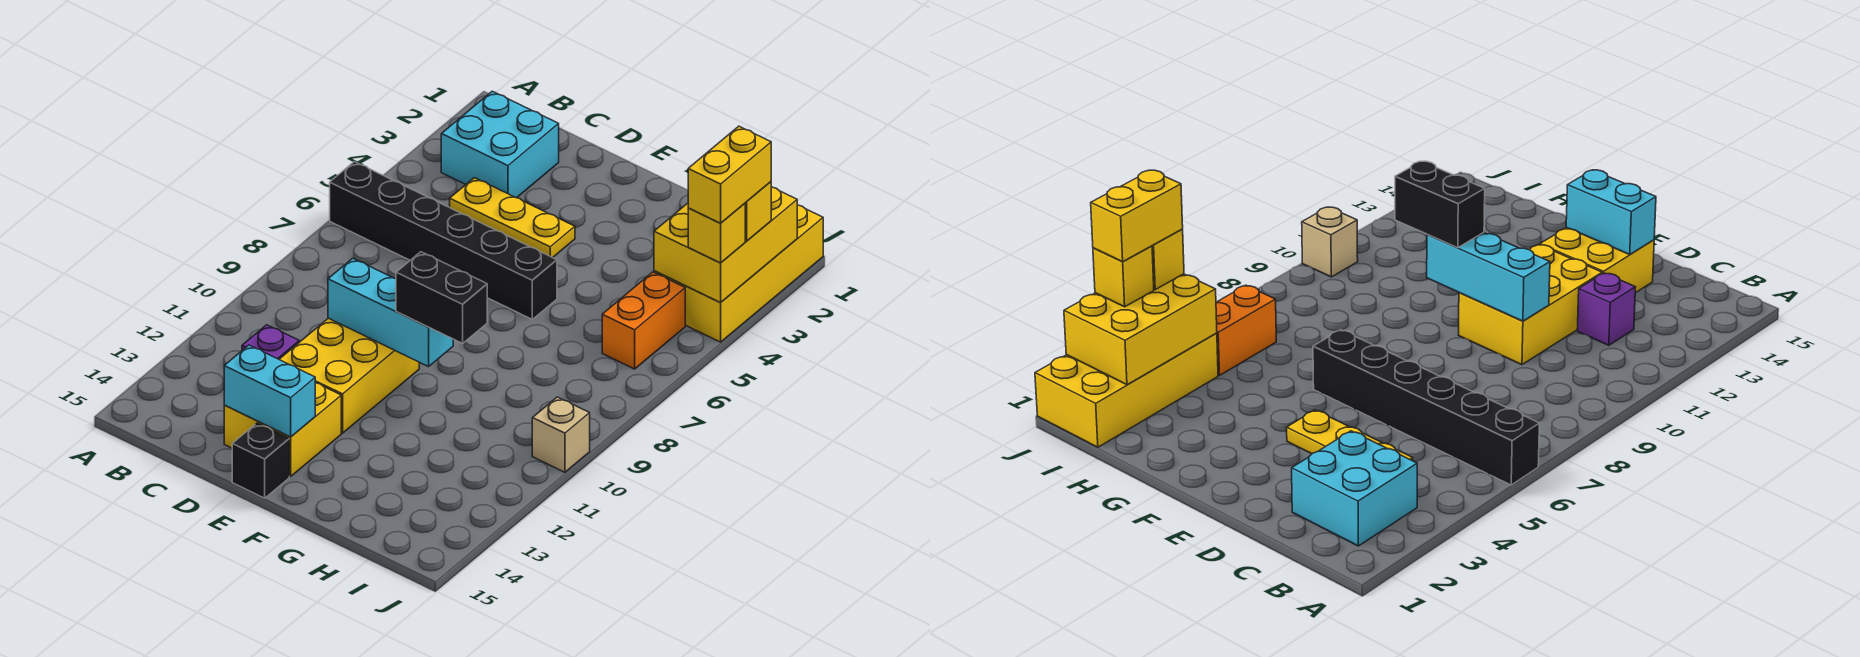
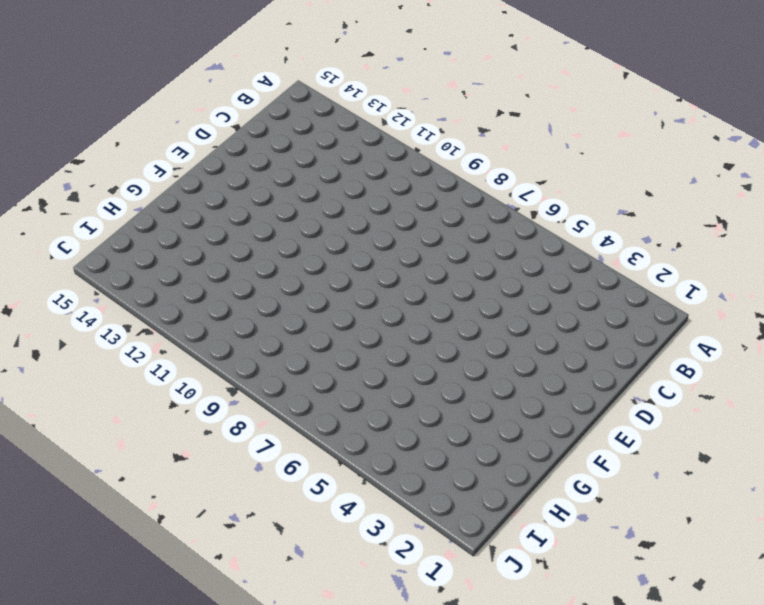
none -> black 1x6 brick [330,162,557,319]
none -> cyan 2x2 brick [441,91,559,198]
none -> yellow 1x3 plate [450,178,575,258]

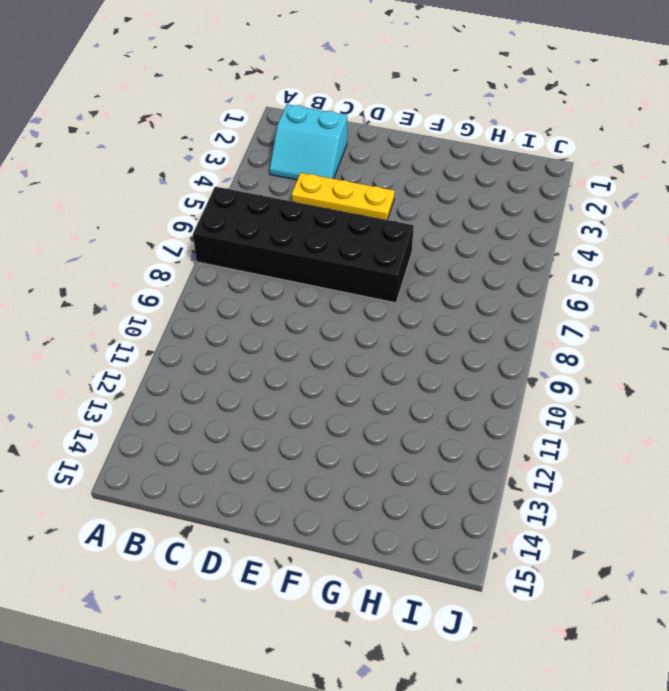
black 2x6 brick [193,187,414,303] -> black 1x6 brick [330,162,557,319]
cyan 2x2 slope [270,104,347,180] -> cyan 2x2 brick [441,91,559,198]
none -> purple 1x1 brick [242,325,299,359]
none -> yellow 2x3 brick [279,318,419,433]
none -> yellow 2x2 brick [224,383,341,476]

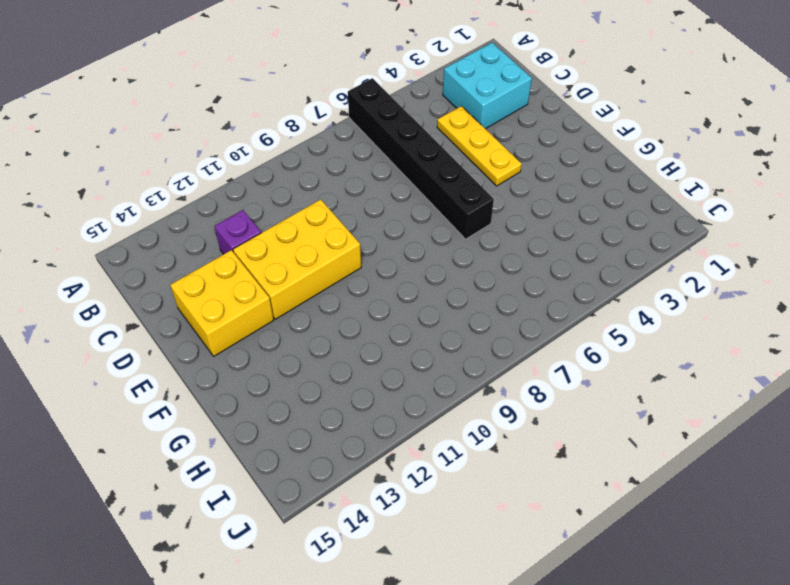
none -> black 1x1 brick [232,423,289,498]
none -> yellow 2x4 brick [654,205,823,342]
none -> orange 1x2 brick [602,272,685,369]

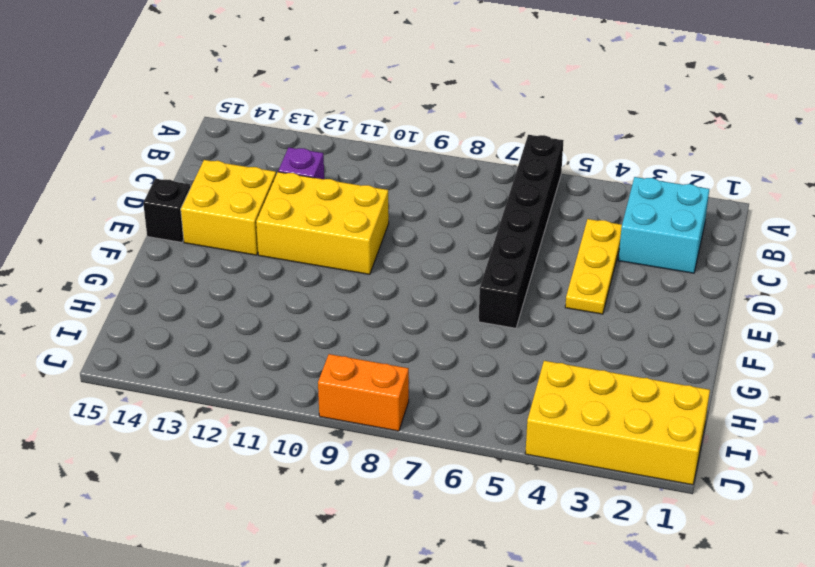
orange 1x2 brick [318,354,409,431] -> orange 1x2 brick moved to [602,272,685,369]
none -> tan 1x1 brick [532,397,590,472]
none -> cyan 1x3 brick [328,258,453,367]
none -> cyan 1x2 brick [224,345,315,437]

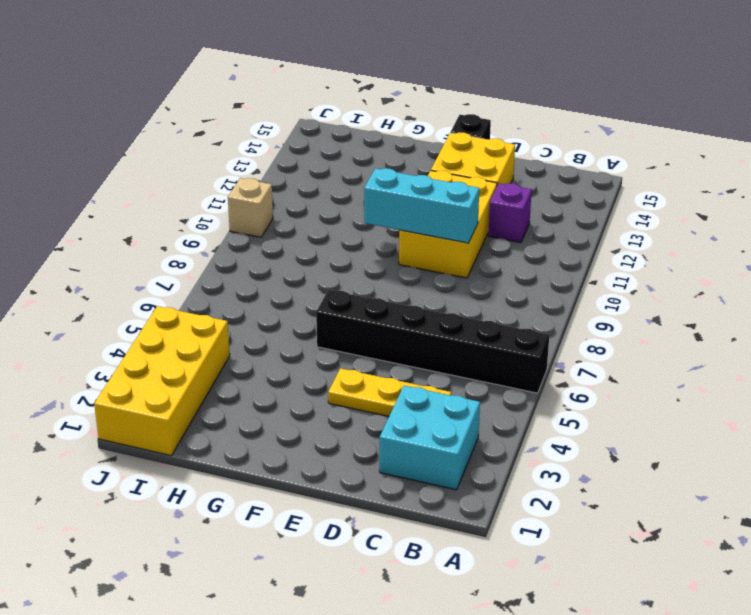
none -> orange 1x2 brick [602,272,685,369]
none -> cyan 1x2 brick [224,345,315,437]
none -> yellow 2x3 brick [654,187,797,303]

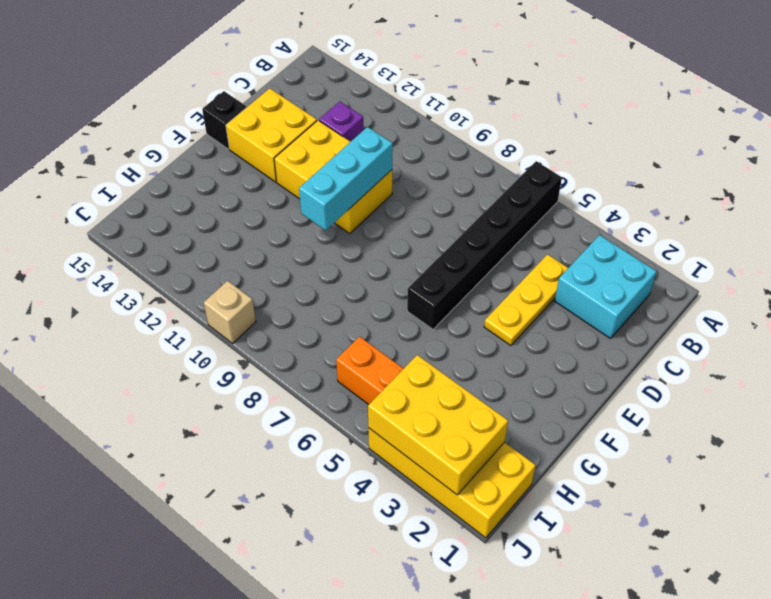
none -> cyan 1x2 brick [224,345,315,437]
none -> black 1x2 brick [396,252,487,343]
none -> yellow 1x1 brick [745,182,771,241]

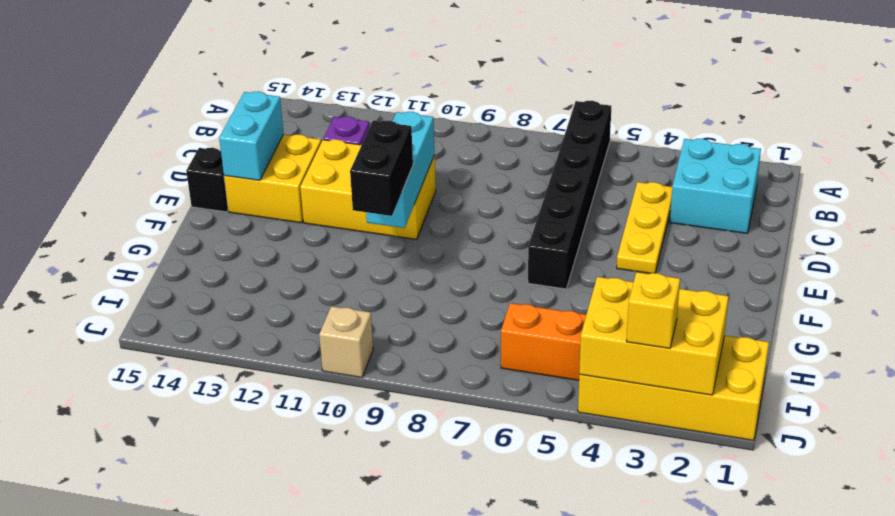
none -> yellow 1x1 brick [688,203,745,263]
none -> yellow 1x2 brick [688,126,771,223]

